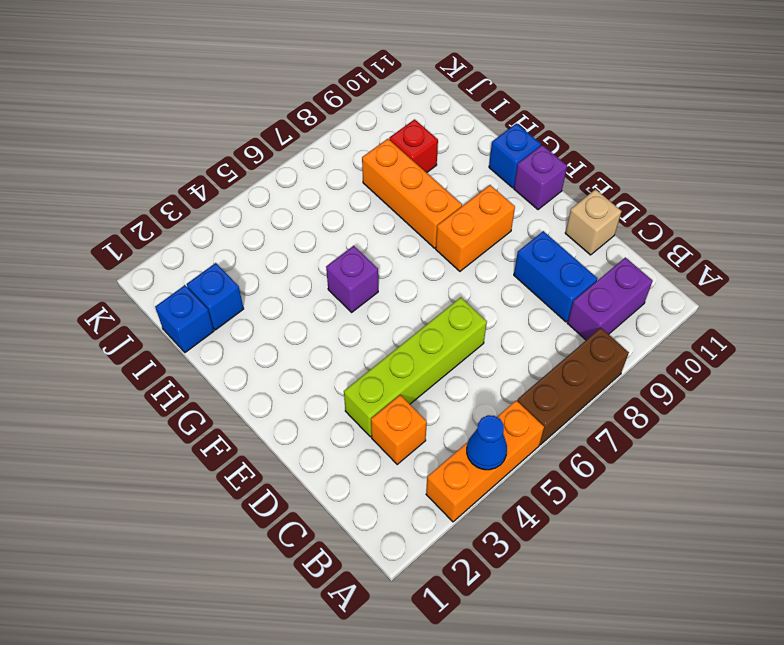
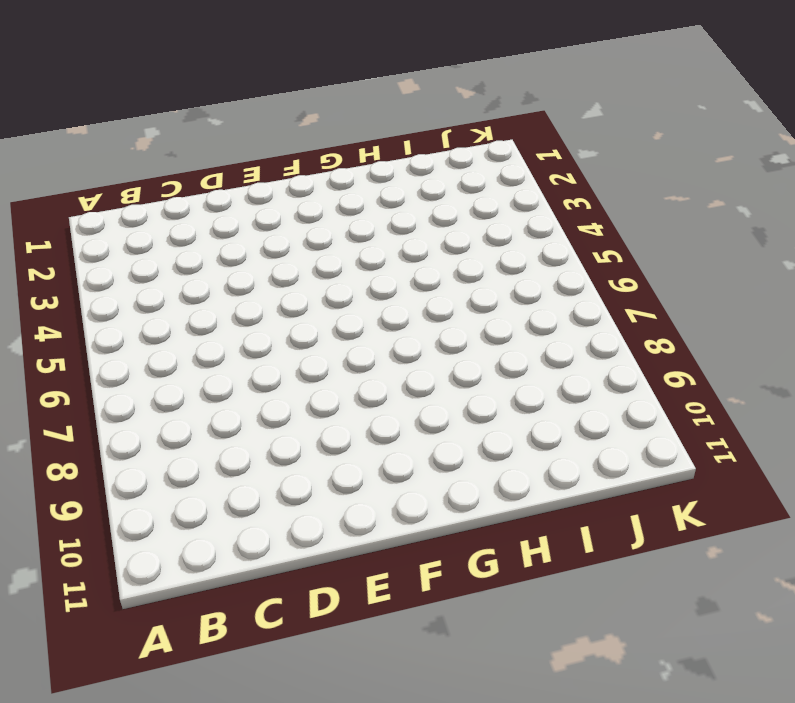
none -> orange 1x3 brick [426,400,544,522]
none -> brown 1x3 brick [517,328,629,445]
none -> purple 1x2 brick [567,257,653,340]

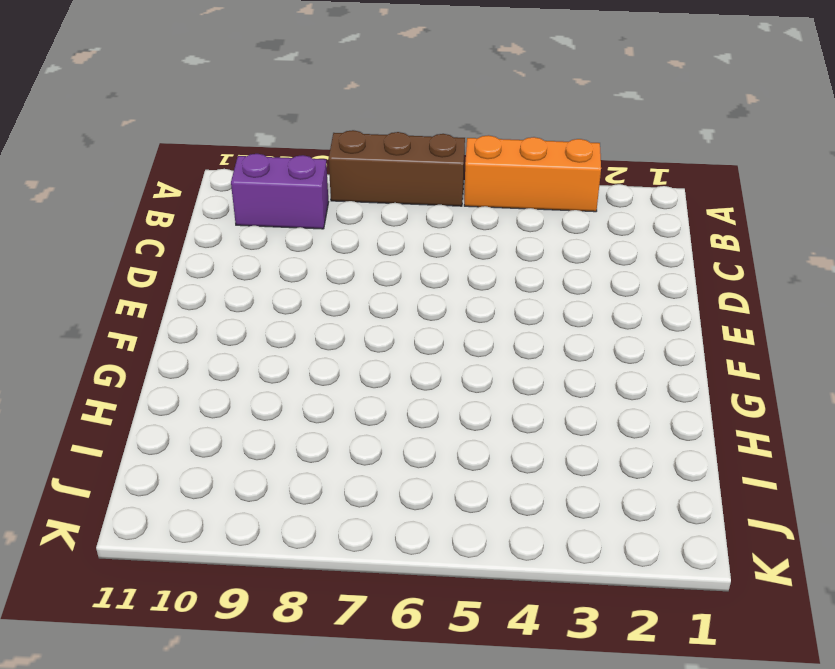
none -> orange 1x1 brick [371,395,427,464]
none -> blue 1x2 brick [514,231,597,322]
none -> lime 1x4 brick [344,297,487,437]

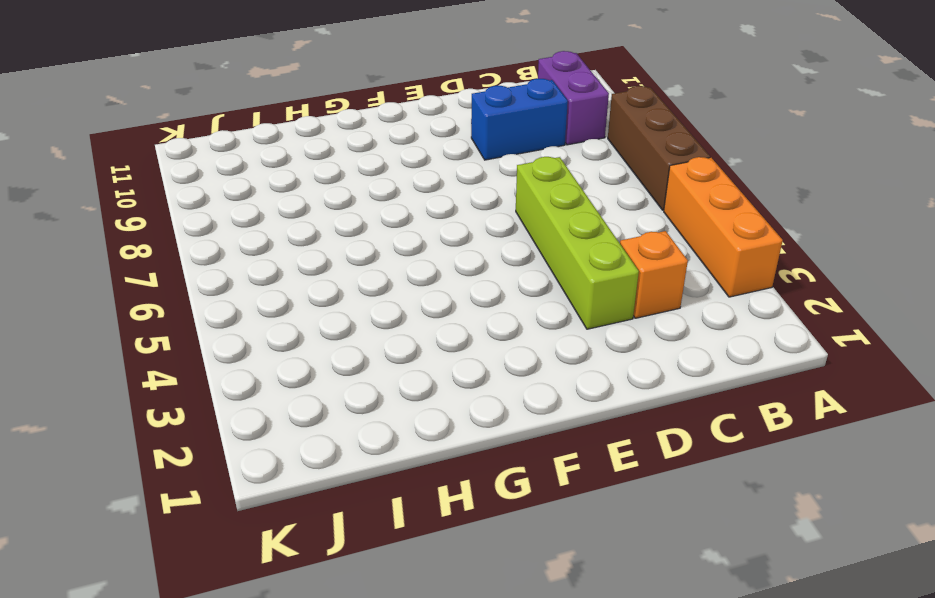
none -> tan 1x1 brick [565,189,621,255]
none -> orange 1x2 brick [436,185,515,271]
none -> purple 1x1 brick [514,145,567,210]

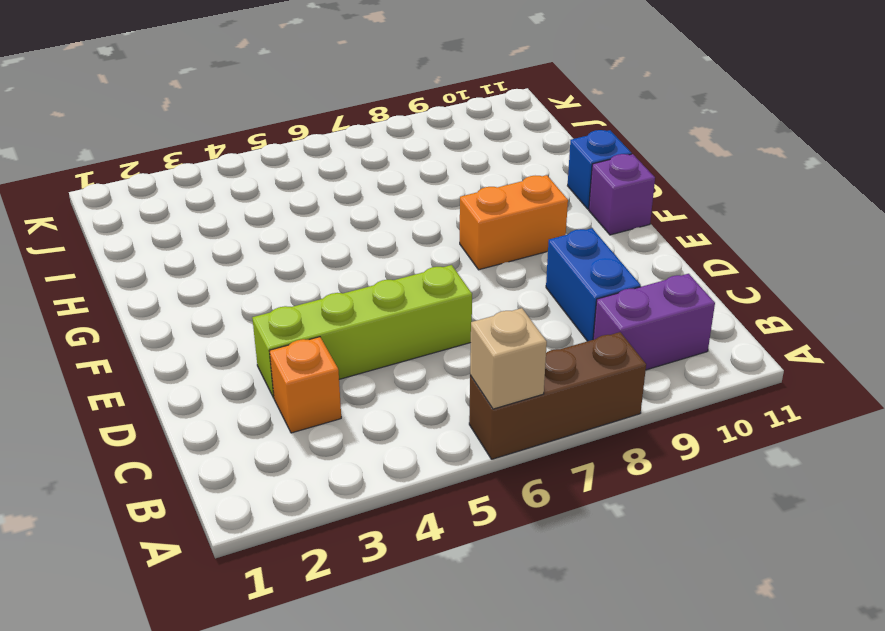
tan 1x1 brick [470,308,547,409] -> tan 1x1 brick moved to [565,189,621,255]
none -> orange 1x3 brick [426,400,544,522]
none -> purple 1x1 brick [326,246,378,312]
none -> orange 1x3 brick [362,139,462,248]

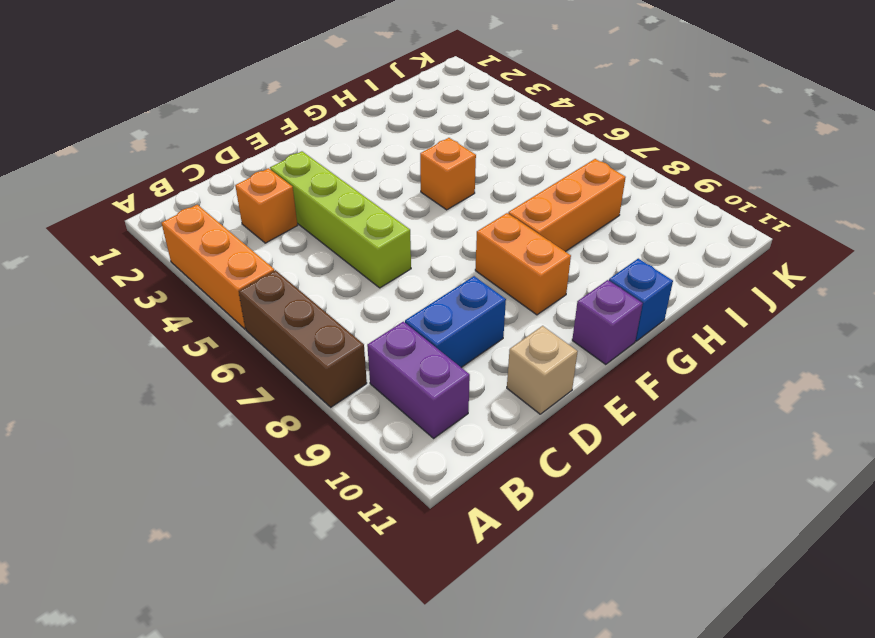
orange 1x1 brick [420,138,476,210] -> purple 1x1 brick [326,246,378,312]
none -> blue 1x1 brick [155,285,214,352]
none -> blue 1x1 brick [187,263,244,330]
none -> red 1x1 brick [389,119,438,173]

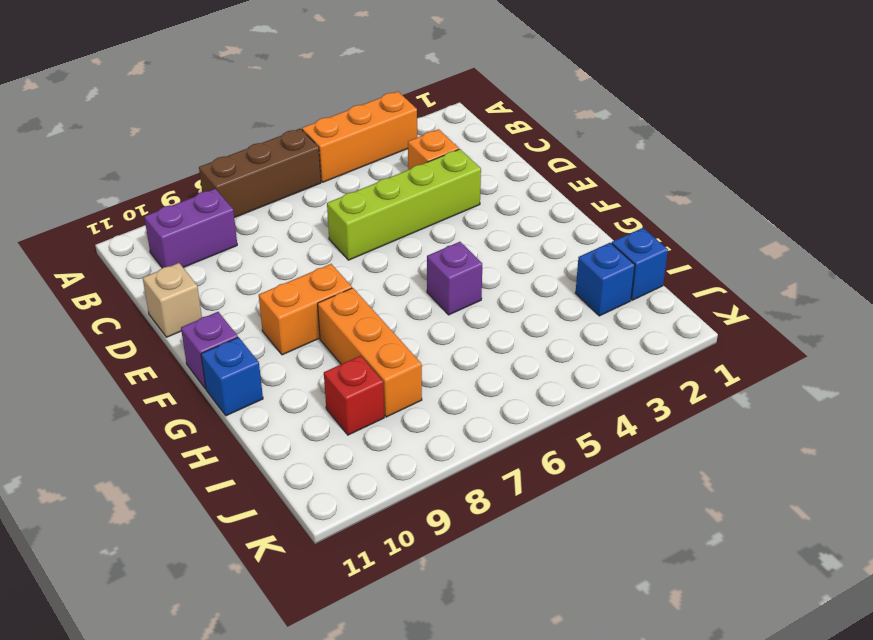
none -> blue 1x2 brick [514,231,597,322]
none -> blue 1x1 cone [467,415,507,470]

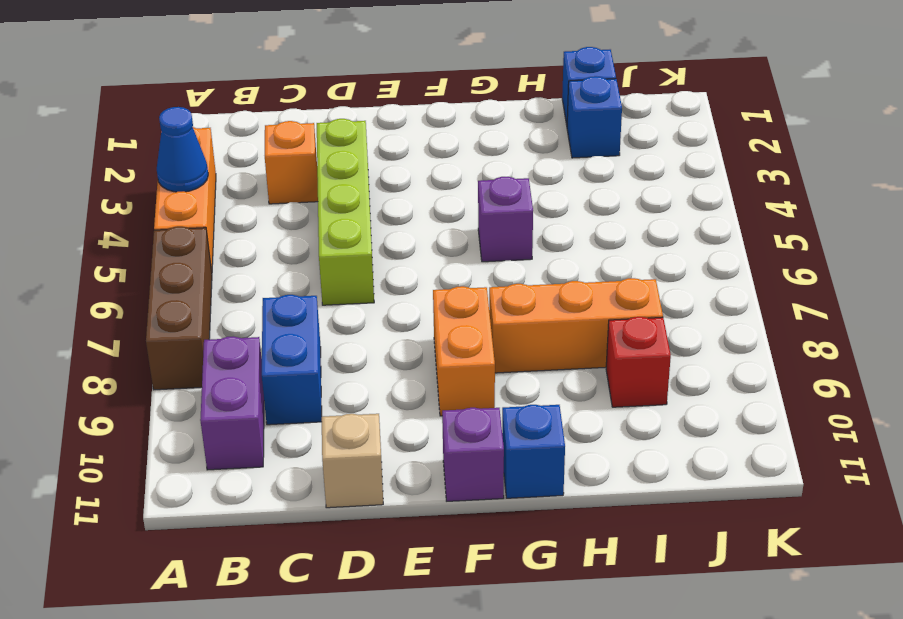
blue 1x2 brick [262,295,322,425] -> blue 1x2 brick turned to [514,231,597,322]

